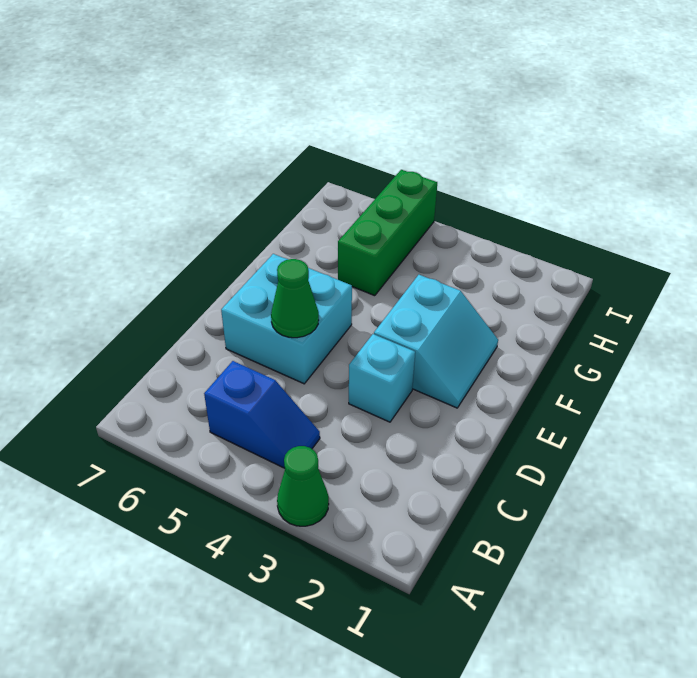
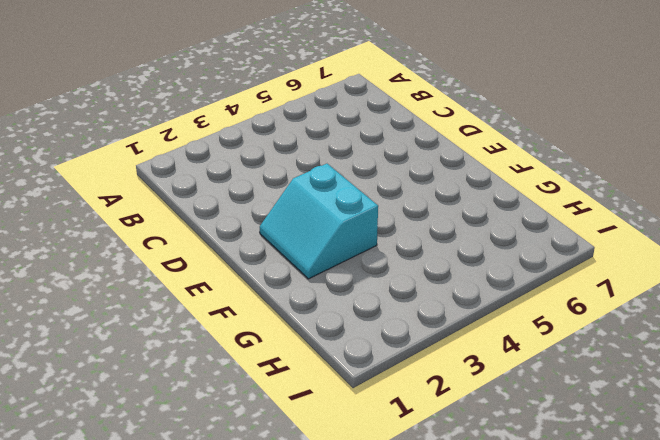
none -> green 1x1 cone [277,446,329,526]
none -> blue 1x2 slope [204,361,320,468]

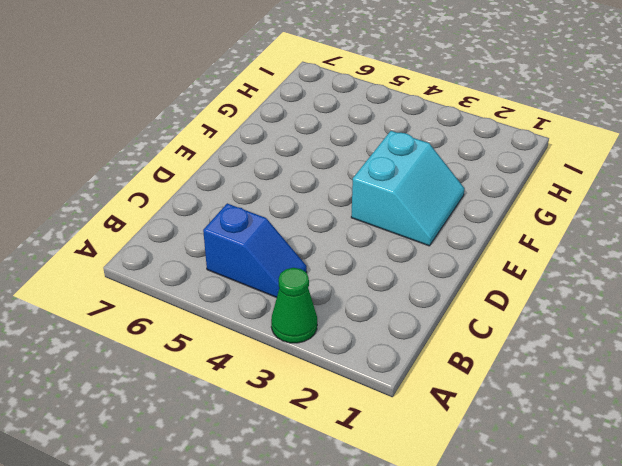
none -> cyan 1x1 brick [349,334,415,422]
none -> cyan 2x2 brick [221,254,352,384]

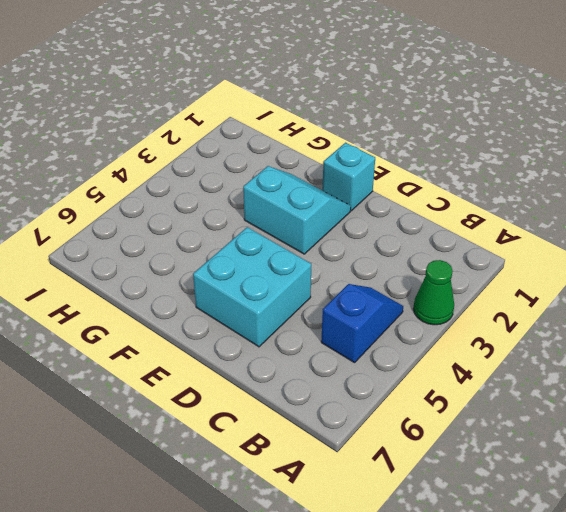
cyan 1x1 brick [322,143,375,211] -> cyan 1x1 brick moved to [349,334,415,422]
none -> green 1x3 brick [338,170,437,296]
none -> green 1x1 cone [271,259,319,338]

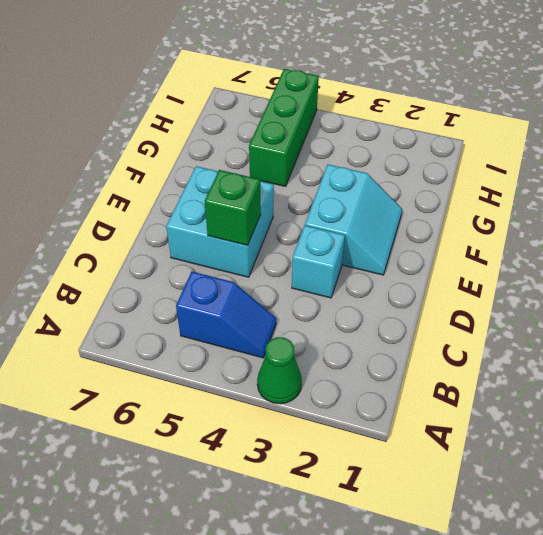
green 1x1 brick [205,170,261,245] -> green 1x1 cone [271,259,319,338]

